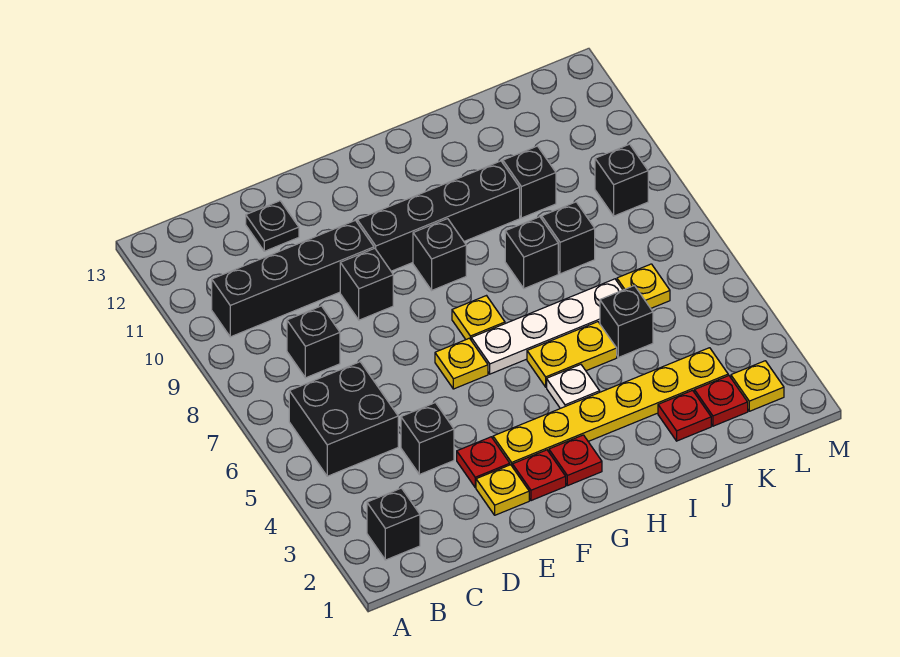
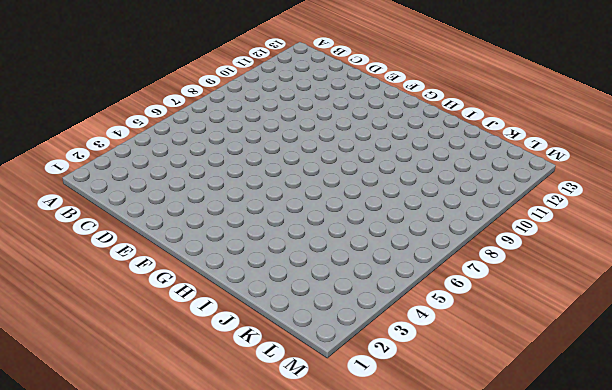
none -> black 1x1 brick [367,488,420,560]
none -> black 2x2 brick [289,362,398,476]
none -> black 1x4 brick [212,220,374,337]

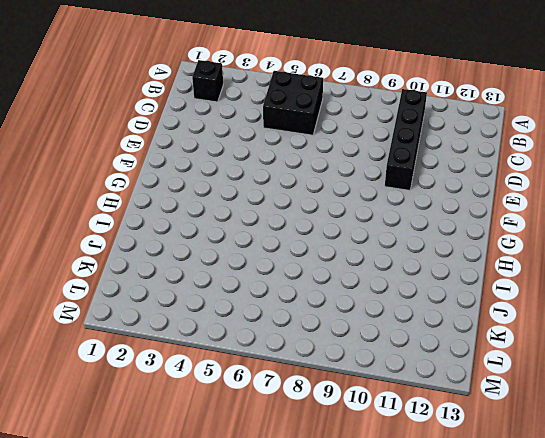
none -> black 1x1 brick [287,306,340,378]
none -> black 1x1 brick [401,403,454,475]
none -> black 1x1 plate [246,201,299,251]

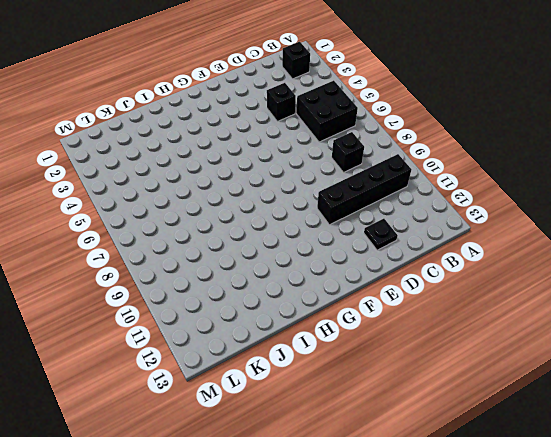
none -> yellow 1x1 plate [476,465,529,515]
none -> red 1x1 plate [457,437,510,487]
none -> black 1x1 brick [340,248,393,320]

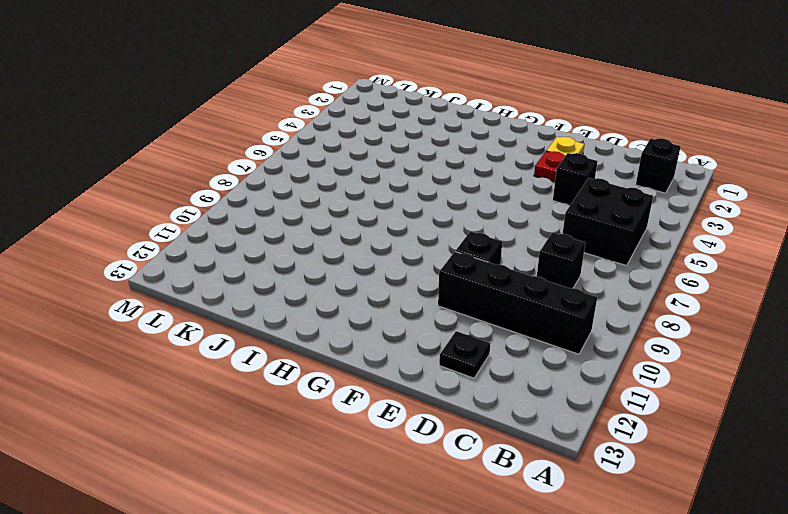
none -> red 1x1 plate [513,450,566,501]
none -> yellow 1x6 plate [493,348,728,467]
none -> yellow 1x1 plate [435,338,488,389]

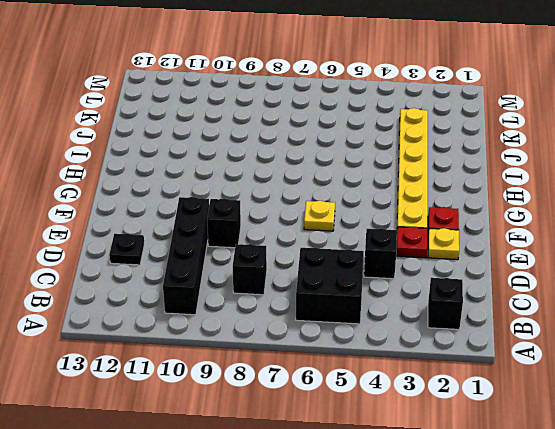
none -> black 1x4 brick [357,161,520,271]
none -> red 1x1 plate [549,435,602,486]
none -> white 1x4 plate [471,279,623,374]

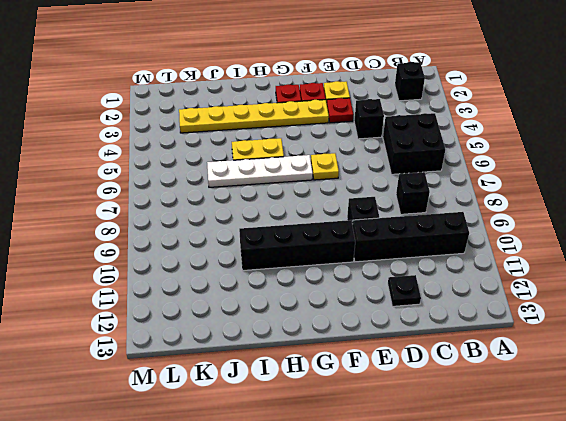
none -> yellow 1x1 plate [452,296,505,340]
none -> black 1x1 brick [413,219,466,290]
none -> white 1x1 plate [547,365,600,408]

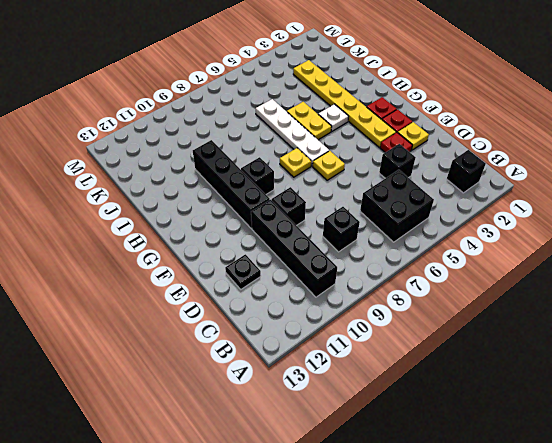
none -> black 1x1 brick [505,217,558,289]
none -> red 1x1 plate [658,390,711,441]
none -> black 1x1 brick [600,286,653,357]

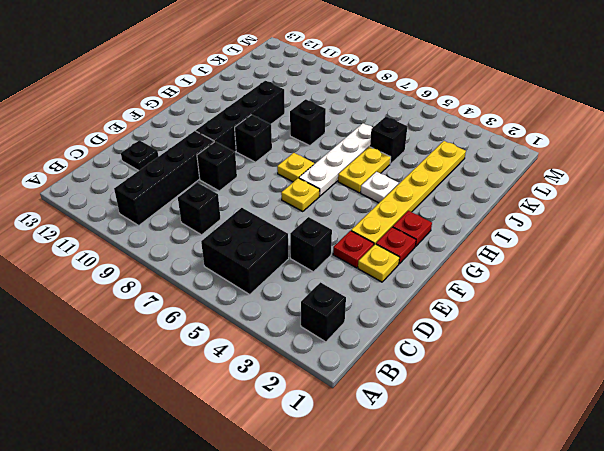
none -> red 1x1 plate [658,390,711,441]
none -> black 1x1 brick [542,202,595,274]
none -> black 1x1 brick [503,146,556,218]

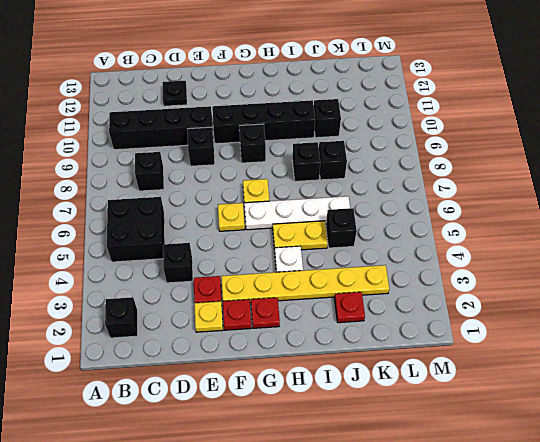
none -> red 1x1 plate [694,376,748,426]
none -> yellow 1x1 plate [617,264,670,308]
none -> yellow 1x1 plate [731,361,784,411]

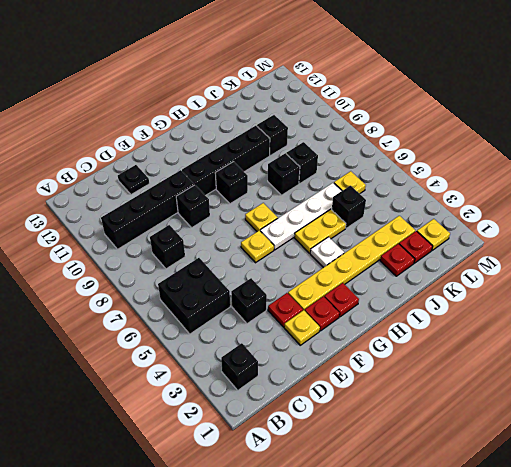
none -> black 1x1 brick [595,144,648,216]

